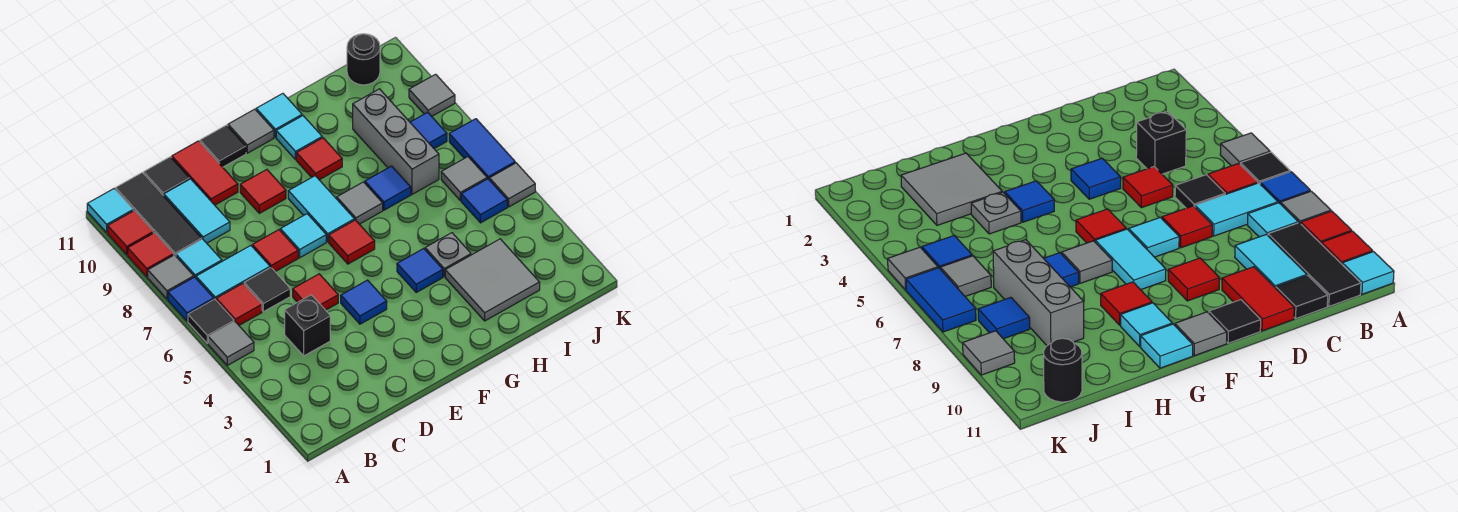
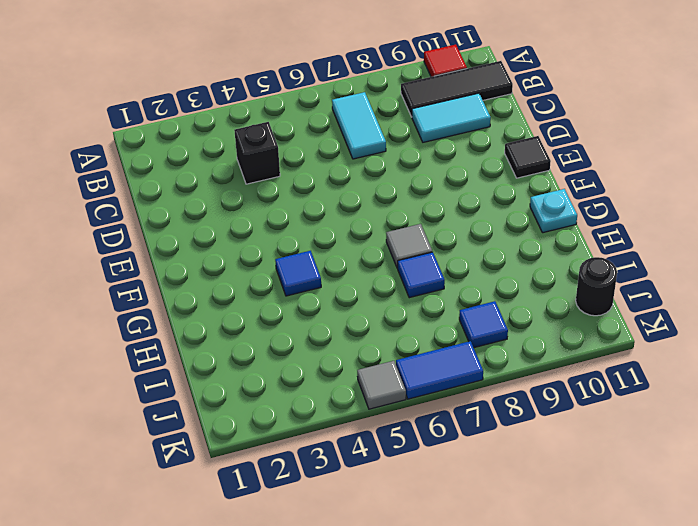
cyan 1x1 plate [530,189,577,233] -> cyan 1x1 tile [256,94,302,137]
none -> grey 1x1 tile [208,322,254,365]
none -> black 1x1 tile [188,299,234,343]
none -> blue 1x1 tile [168,277,214,321]
none -> grey 1x1 tile [148,255,194,299]

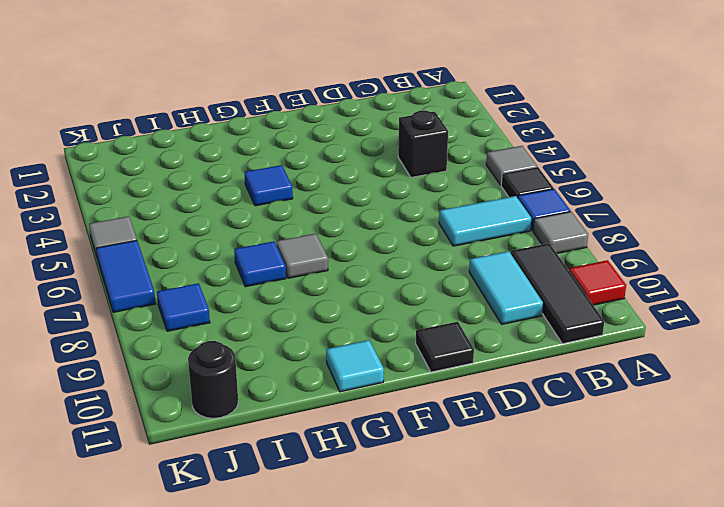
none -> red 1x1 tile [128,233,174,277]
none -> cyan 1x1 tile [87,189,133,232]
none -> red 1x1 tile [216,284,262,325]
none -> cyan 1x1 tile [176,239,222,278]

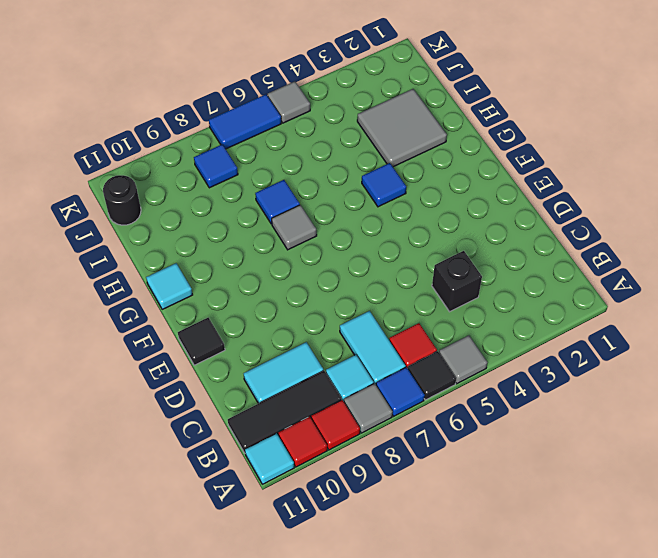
none -> black 1x1 tile [244,268,290,312]
none -> black 1x1 tile [144,157,190,196]
none -> red 1x1 tile [293,274,338,310]
none -> red 1x1 tile [252,230,298,272]

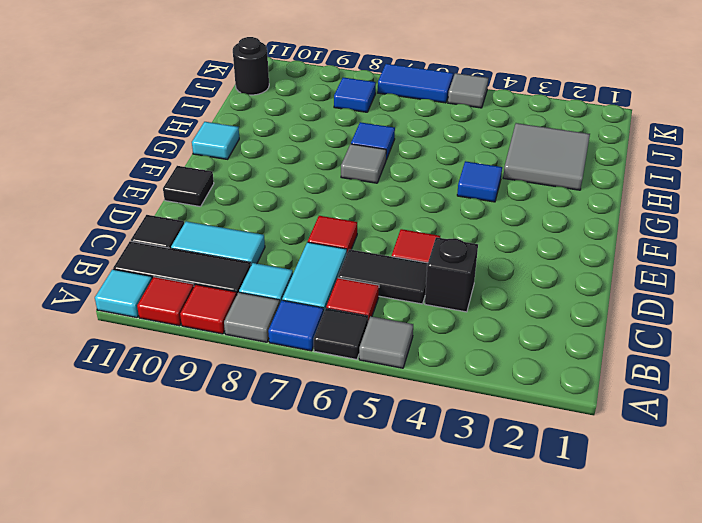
black 1x2 tile [338,249,428,304] -> black 1x1 tile [244,268,290,312]
none -> red 1x2 tile [172,141,238,205]
none -> blue 1x1 tile [341,280,387,324]
none -> cyan 1x1 tile [280,214,326,258]
none -> red 1x1 tile [240,170,286,213]

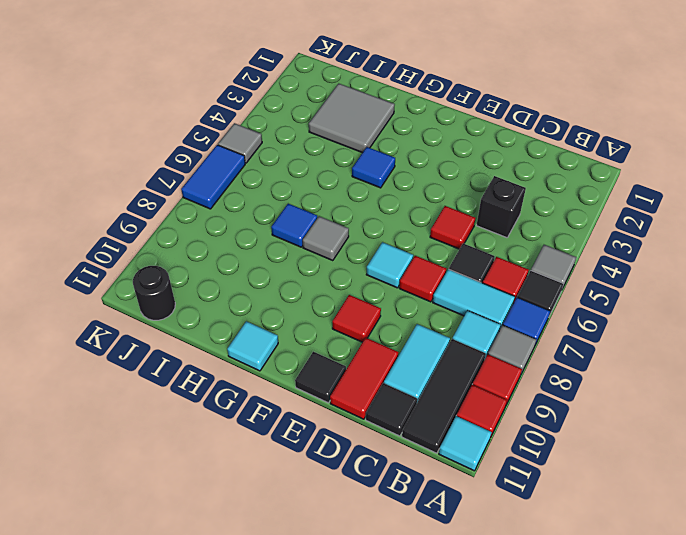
none -> blue 1x1 tile [341,280,387,324]
none -> red 1x1 tile [329,220,375,264]
none -> cyan 1x2 tile [288,176,355,242]
none -> grey 1x1 tile [228,109,274,153]

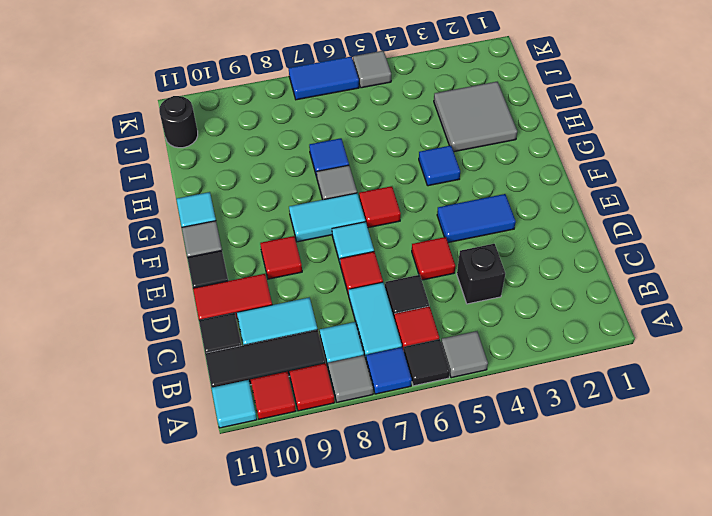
blue 1x2 tile [437,194,516,243] -> blue 1x1 tile [341,280,387,324]
none -> red 1x1 tile [296,138,342,180]
none -> cyan 1x1 tile [276,116,322,160]
none -> grey 1x1 plate [425,233,471,277]
none -> grey 1x3 brick [353,89,439,194]

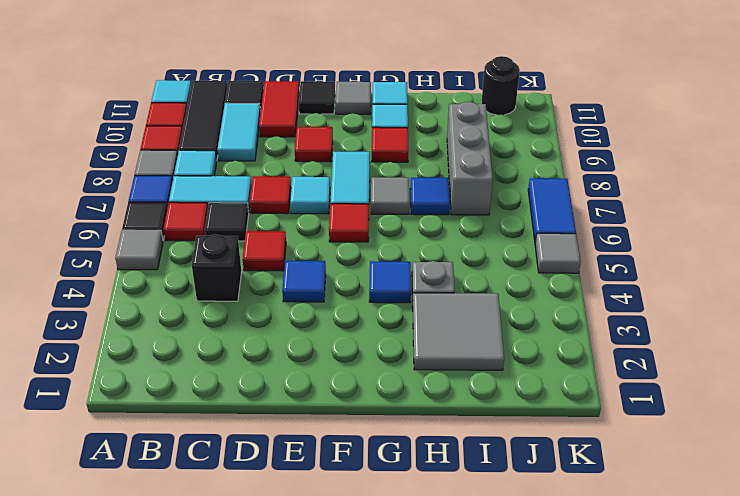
none -> blue 1x1 tile [461,179,507,223]
none -> grey 1x1 tile [441,157,487,201]
none -> blue 1x1 tile [410,112,447,148]
none -> grey 1x1 tile [409,74,455,116]

